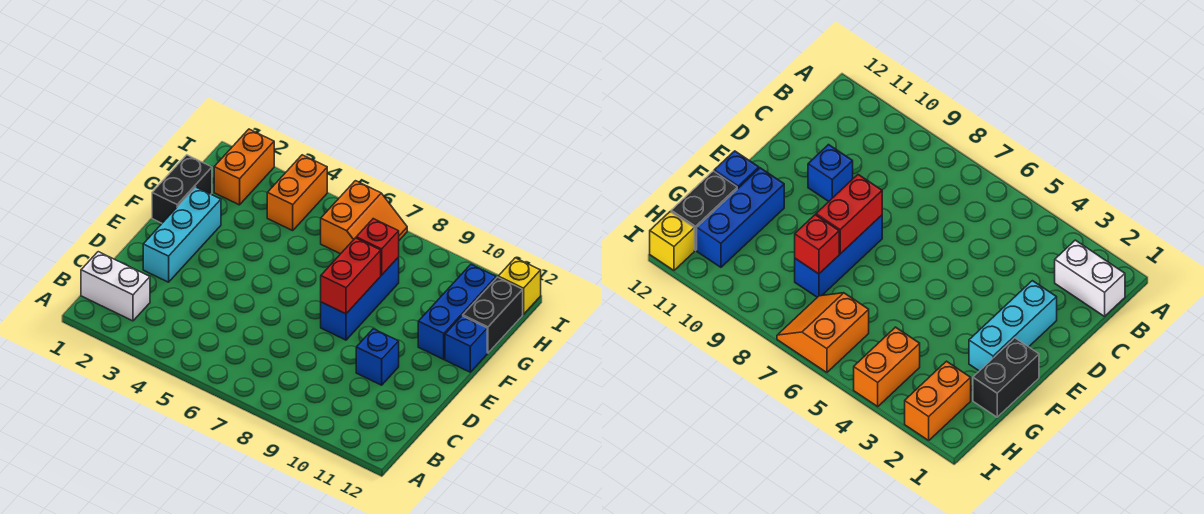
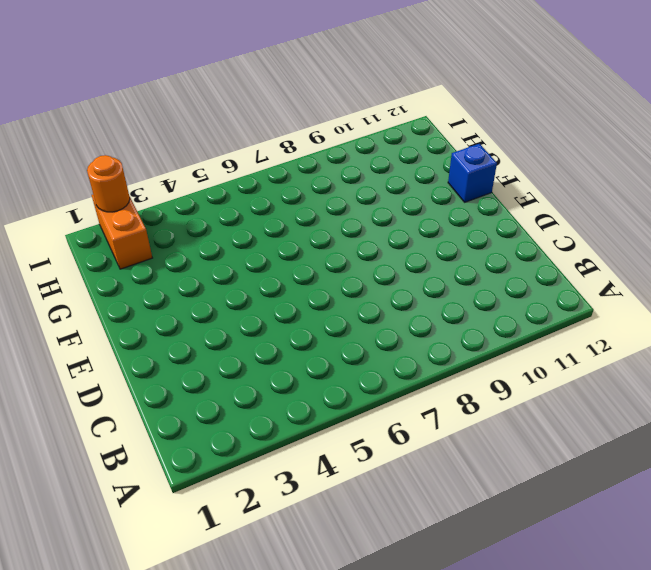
orange 1x1 round brick [87,155,130,212] -> none
none -> white 1x2 brick [81,252,150,321]
none -> cyan 1x3 brick [143,187,221,282]
none -> blue 1x1 brick [356,329,399,385]

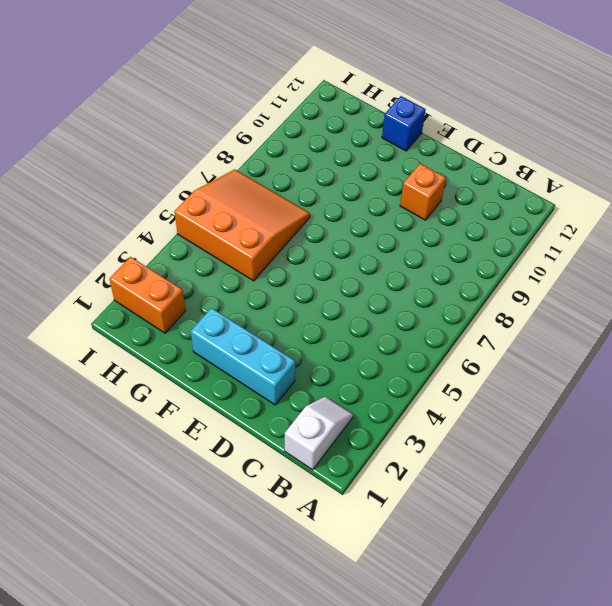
white 1x2 slope [285,397,353,470] -> white 1x2 brick [81,252,150,321]
orange 1x1 brick [400,164,446,220] -> blue 1x1 brick [356,329,399,385]
orange 3x3 slope [174,169,310,281] -> orange 2x2 slope [321,181,407,254]
none -> blue 1x3 brick [321,257,399,340]
none -> black 1x2 brick [152,155,212,223]
none -> blue 1x3 brick [418,265,496,359]

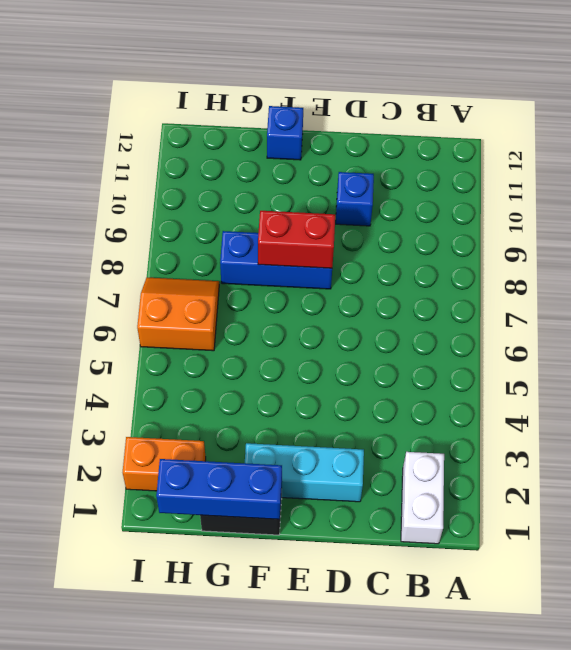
blue 1x3 brick [156,459,282,519] -> blue 1x3 brick moved to [418,265,496,359]
none -> black 1x2 brick [463,277,523,353]
none -> orange 1x2 brick [267,155,327,231]
none -> yellow 1x1 brick [498,258,541,314]

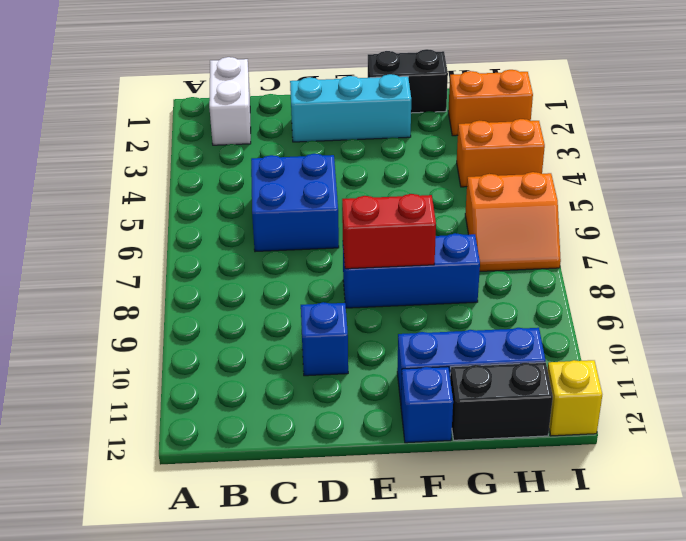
blue 2x2 brick [251,154,339,252] -> none
none -> red 1x1 brick [356,219,399,275]

